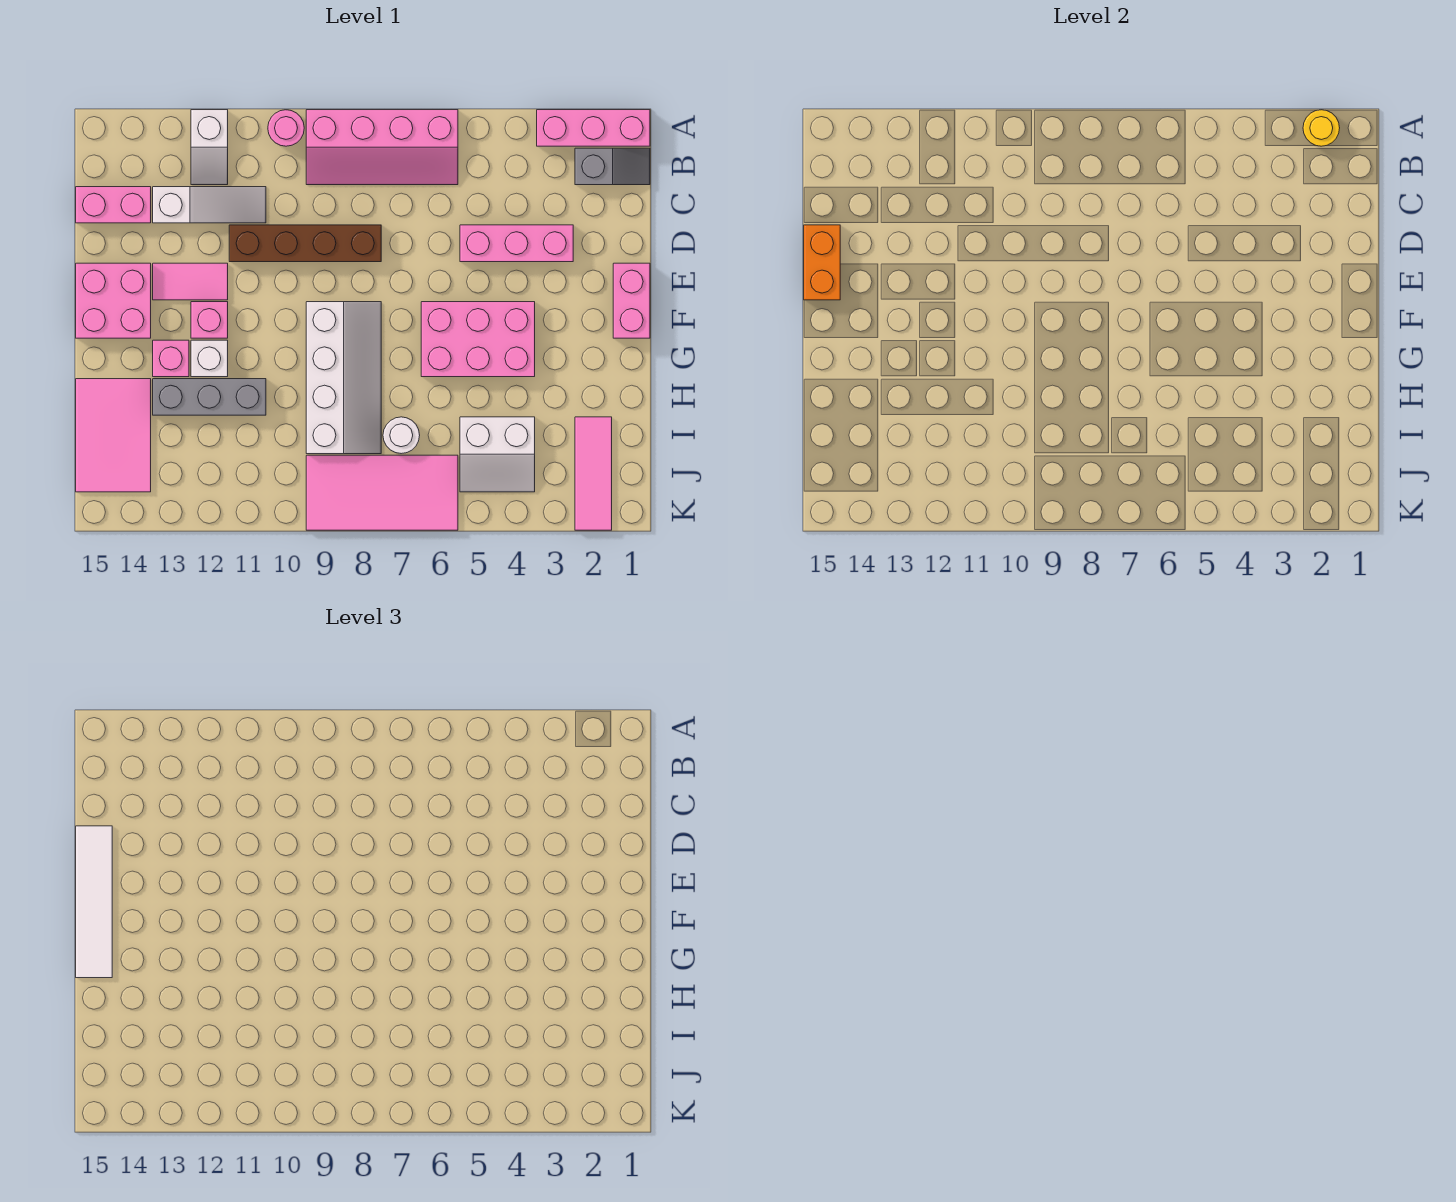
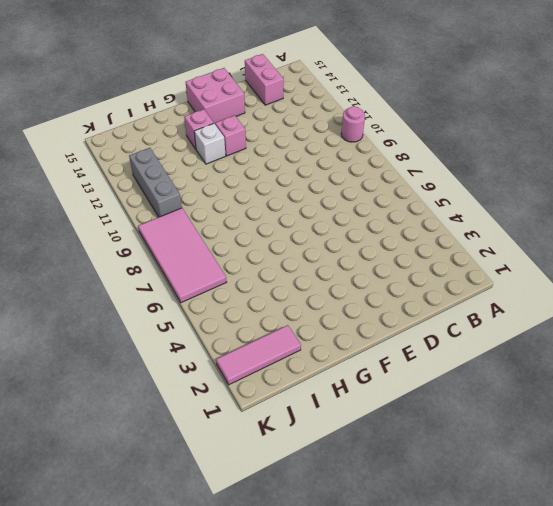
grey 1x3 brick [129,148,182,217] -> grey 1x3 brick moved to [153,379,266,415]
none -> pink 1x3 brick [537,110,650,146]
none -> pink 2x4 slope [306,110,458,185]
none -> white 1x2 slope [191,110,228,185]

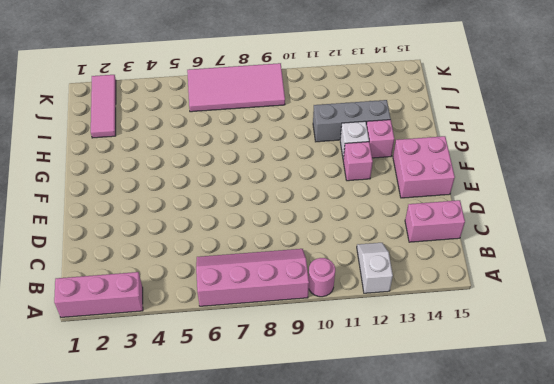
none -> grey 1x2 slope [575,148,650,185]
none -> white 1x3 slope [153,187,266,223]
none -> pink 1x3 brick [460,225,573,262]

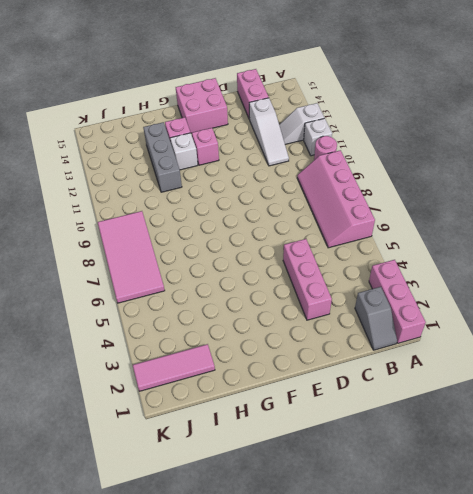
white 1x1 brick [304,118,332,156] -> none
none -> brown 1x4 brick [229,225,381,262]
none -> pink 1x2 brick [613,263,650,338]
none -> pink 1x2 tile [153,263,228,300]

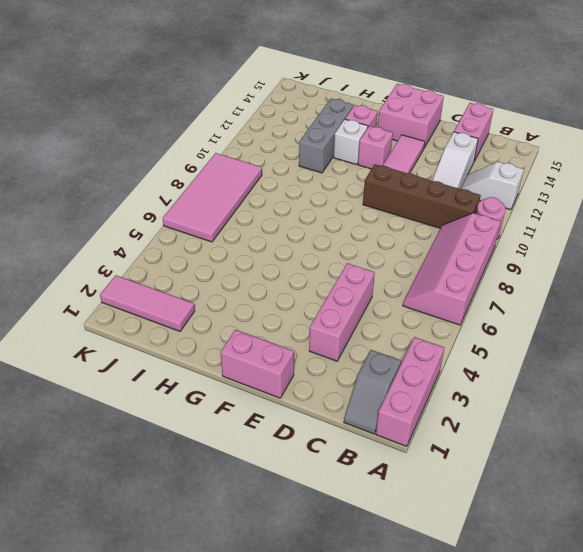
brown 1x4 brick [363,164,481,228] -> brown 1x4 brick turned to [229,225,381,262]
none -> pink 2x3 brick [421,302,535,377]
none -> white 2x4 slope [306,302,381,454]
none -> pink 2x3 tile [76,379,151,492]

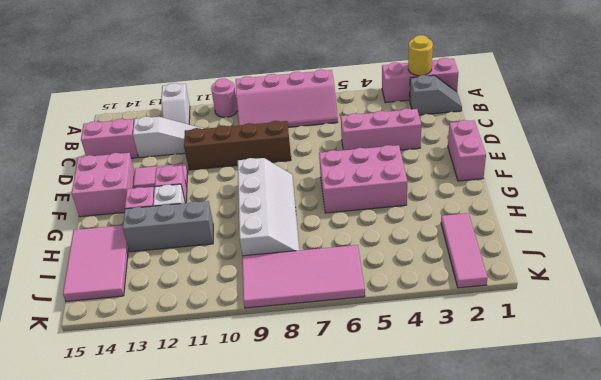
none -> white 2x2 slope [460,417,535,492]
none -> white 1x1 round brick [383,417,420,454]
none -> orange 1x2 brick [804,225,840,300]

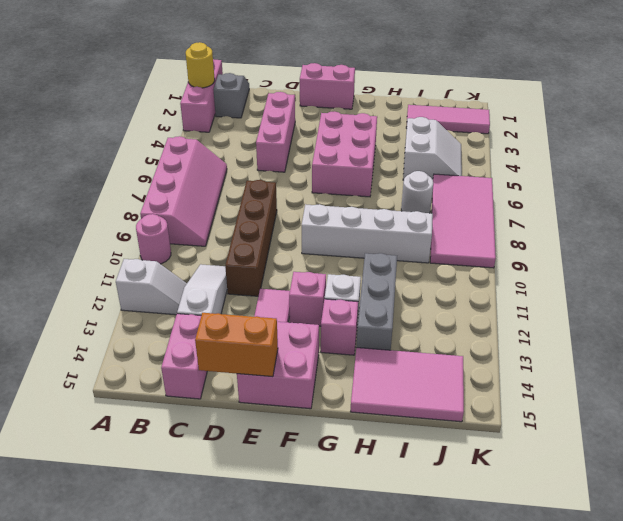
none -> white 1x4 tile [76,826,112,978]

